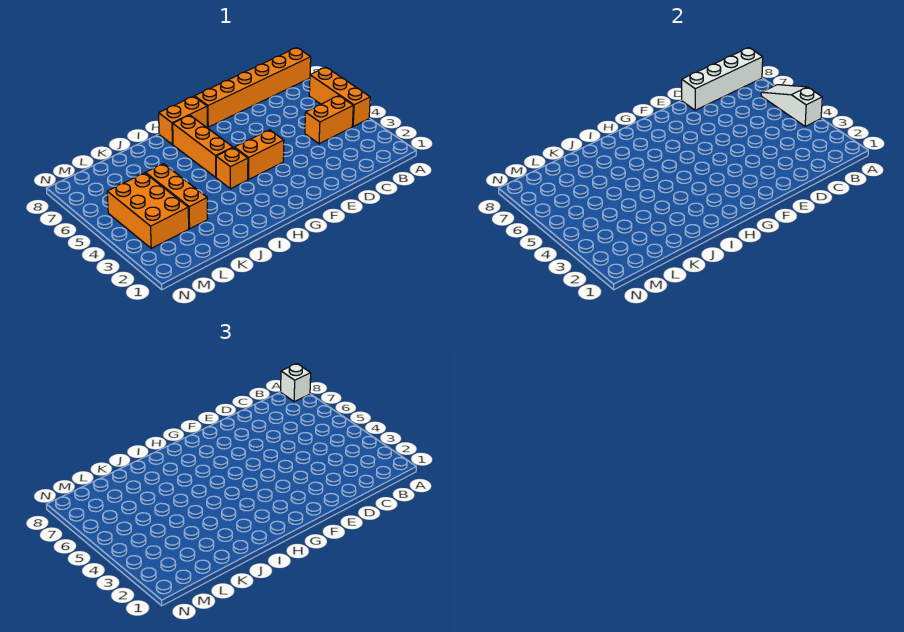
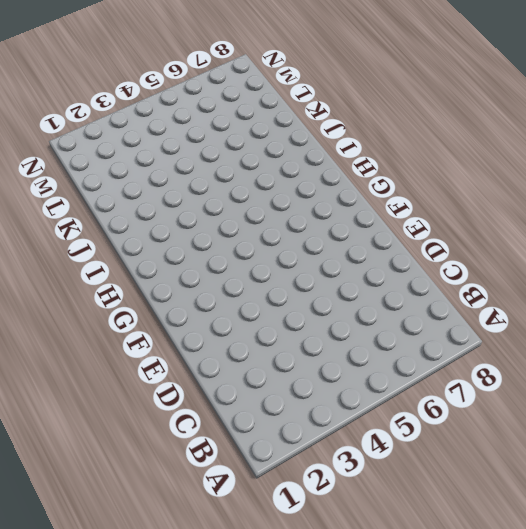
none -> orange 1x3 brick [309,67,370,126]
none -> orange 1x6 brick [195,48,311,127]
none -> orange 1x2 brick [305,96,353,144]

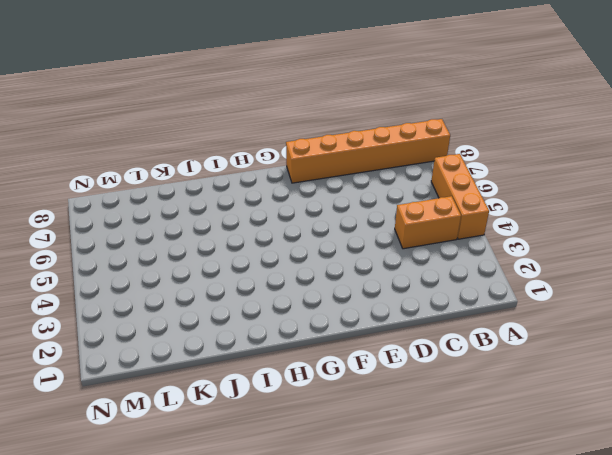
none -> orange 1x2 brick [235,130,284,179]
none -> orange 1x2 brick [159,96,207,145]
none -> orange 1x1 brick [216,148,248,189]

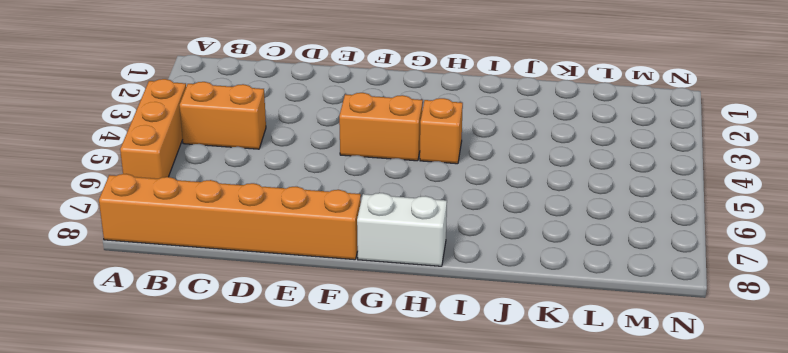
white 1x2 brick [357,193,447,266] -> orange 1x2 brick [159,96,207,145]
none -> orange 1x3 brick [173,115,233,177]
none -> orange 1x3 brick [146,164,208,229]
none -> orange 2x3 brick [107,173,189,248]

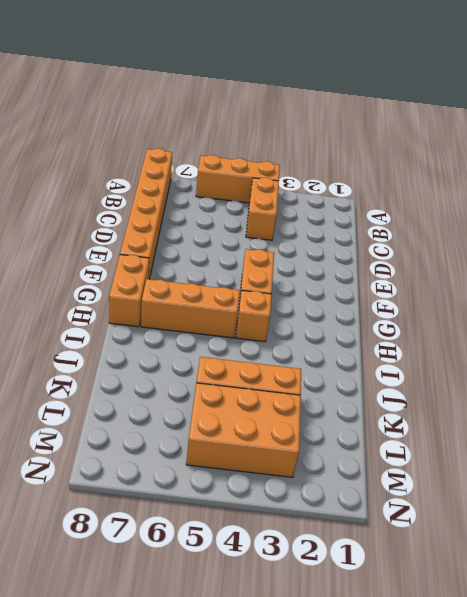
none -> white 1x3 slope [761,85,822,126]
none -> white 1x4 brick [682,48,763,110]
none -> white 1x1 brick [281,364,311,402]

